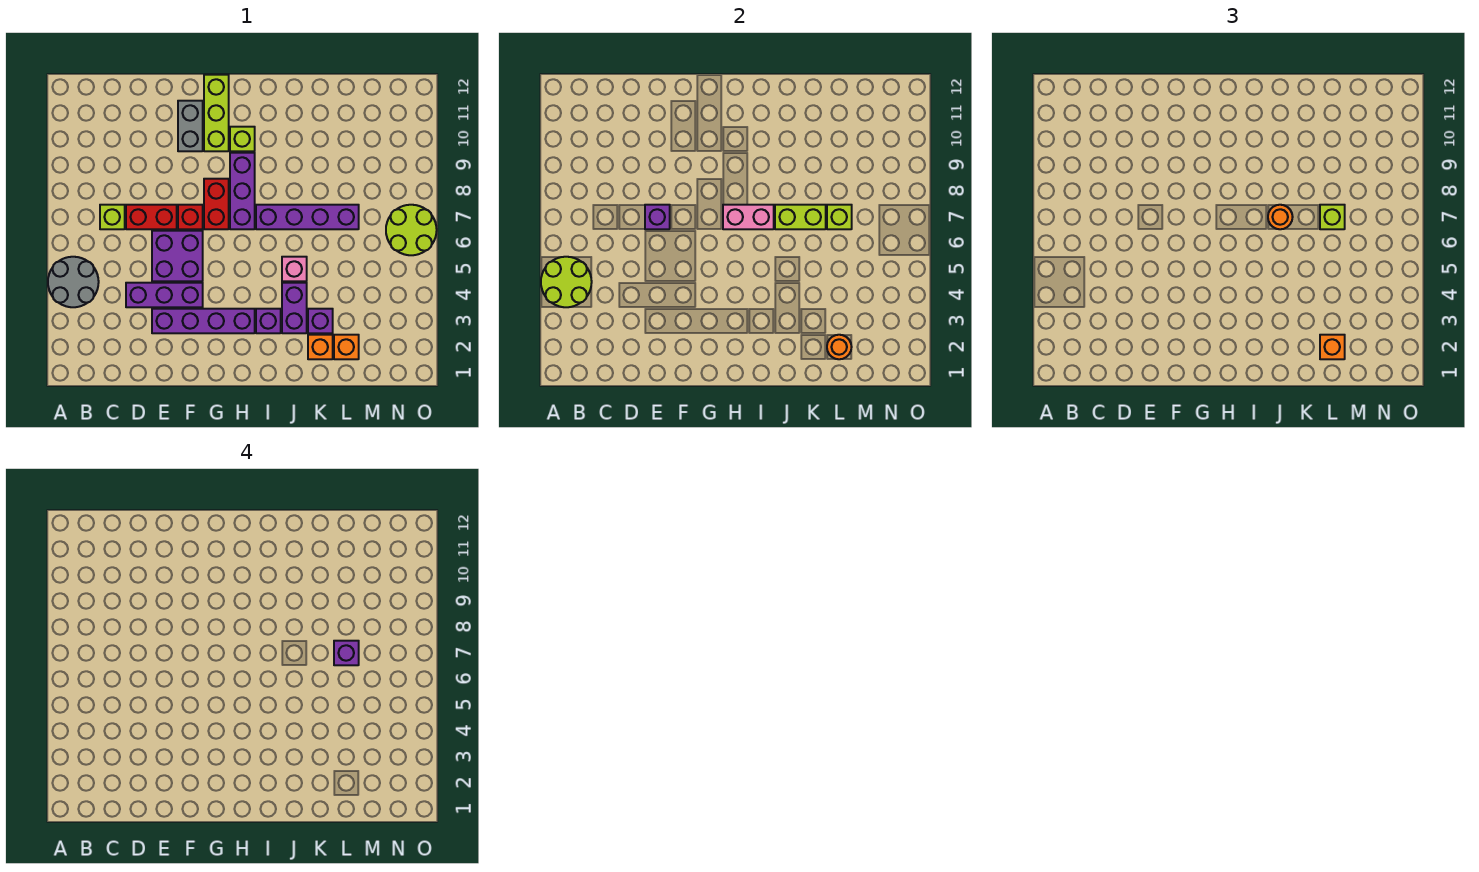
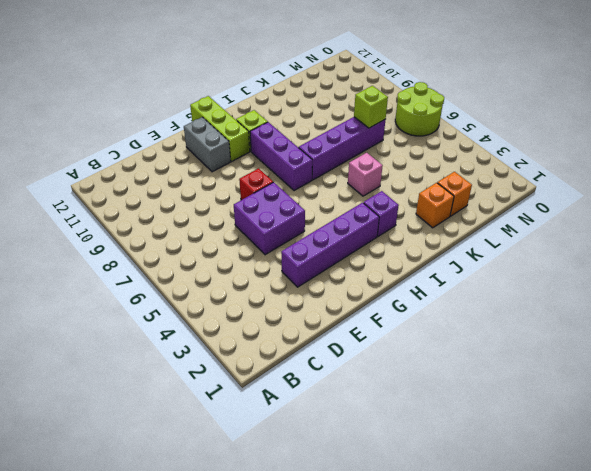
none -> grey 2x2 round brick [48,257,99,307]
none -> lime 1x1 brick [100,205,125,229]
none -> purple 1x3 brick [126,283,203,307]
none -> red 1x2 brick [126,205,177,229]

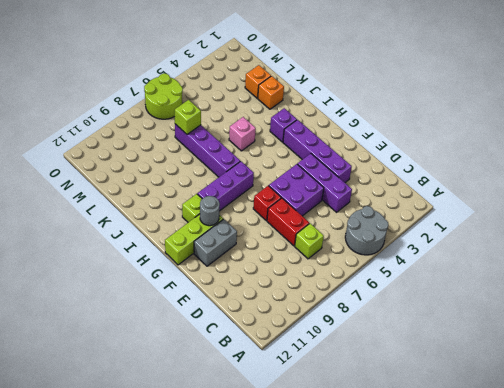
grey 1x1 round brick [200,196,220,226] -> none
none -> red 1x2 brick [204,179,229,229]
none -> purple 1x2 brick [282,283,307,333]
none -> purple 1x1 brick [308,309,333,333]
none -> lime 2x2 round brick [541,257,592,307]

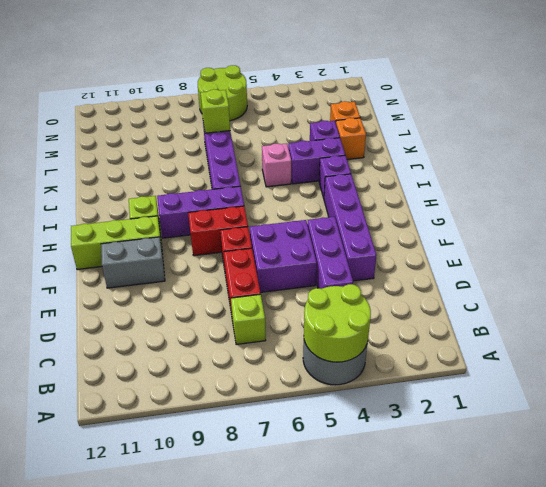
none -> purple 1x1 brick [645,205,670,229]
none -> pink 1x2 brick [723,205,774,229]
none -> lime 1x2 brick [775,205,826,229]
none -> orange 1x1 round brick [827,335,852,359]

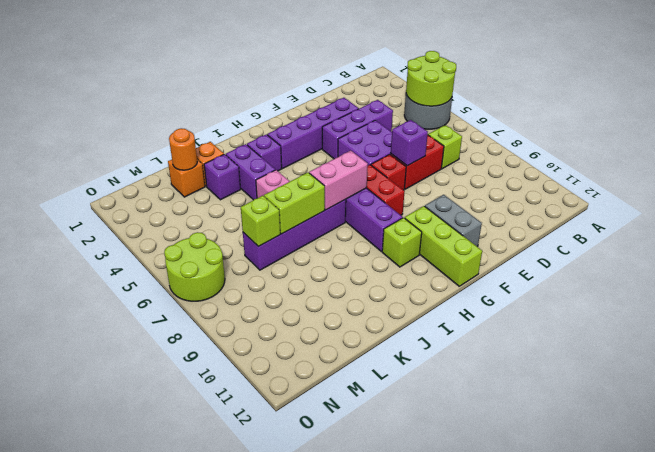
none -> orange 1x1 round brick [1268,205,1293,229]
none -> orange 1x1 brick [1320,335,1345,359]
none -> lime 1x1 brick [1320,205,1345,229]
none -> purple 1x1 brick [334,641,359,665]

